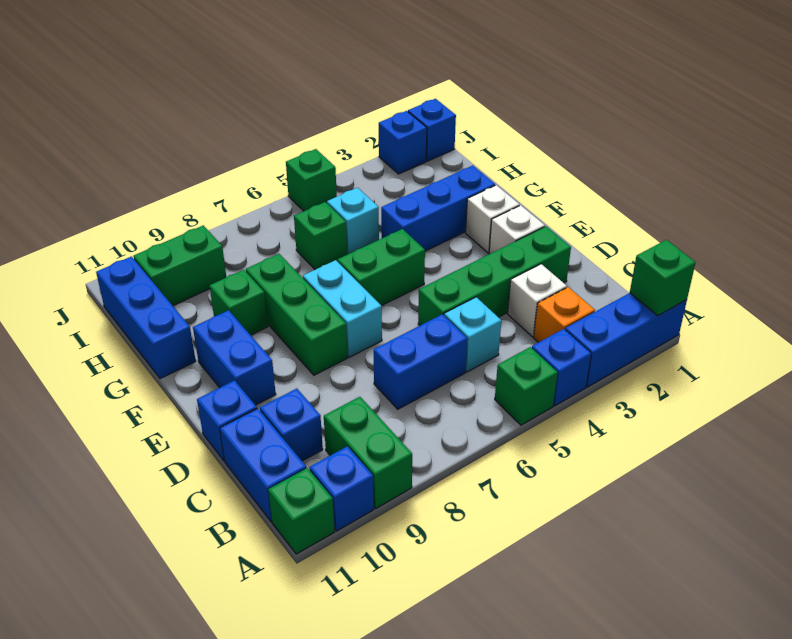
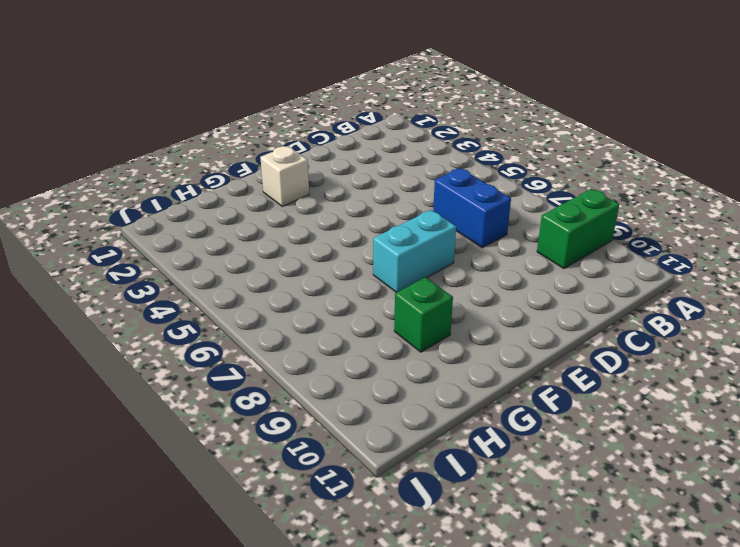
none -> blue 1x3 brick [565,293,687,387]
none -> blue 1x1 brick [532,329,591,406]
none -> green 1x1 brick [495,347,558,425]
none -> blue 1x1 brick [309,446,374,531]

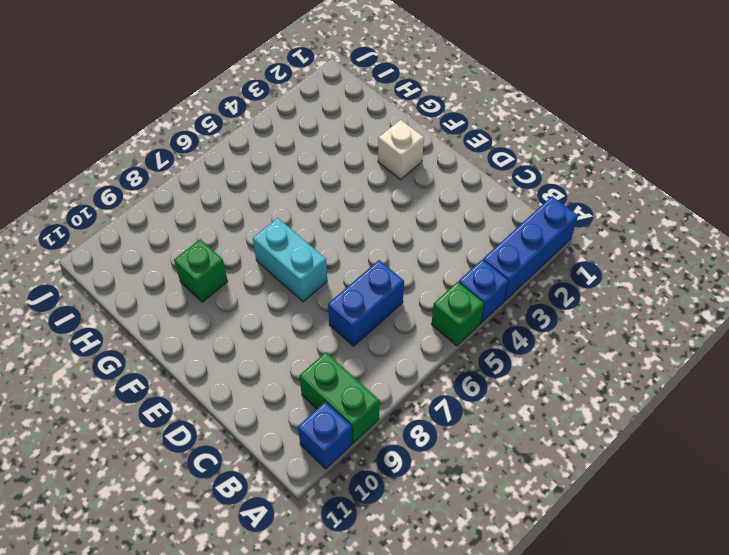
none -> green 1x1 brick [268,468,335,554]
none -> orange 1x1 brick [534,287,595,342]
none -> blue 1x2 brick [220,408,306,522]
none -> white 1x1 brick [508,264,567,337]

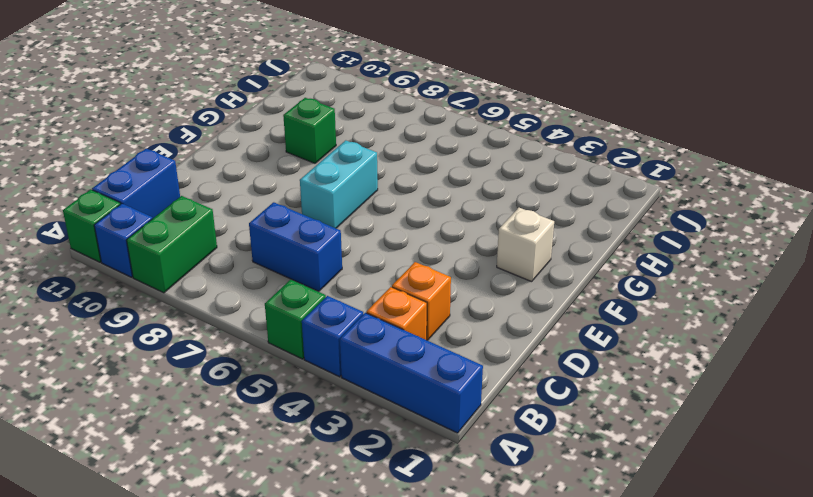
orange 1x1 brick [392,262,451,340] -> white 1x1 brick [508,264,567,337]
none -> cyan 1x1 brick [444,297,501,372]
none -> blue 1x1 brick [260,389,323,461]
none -> green 1x4 brick [418,226,571,326]
none -> blue 1x1 brick [197,381,257,461]

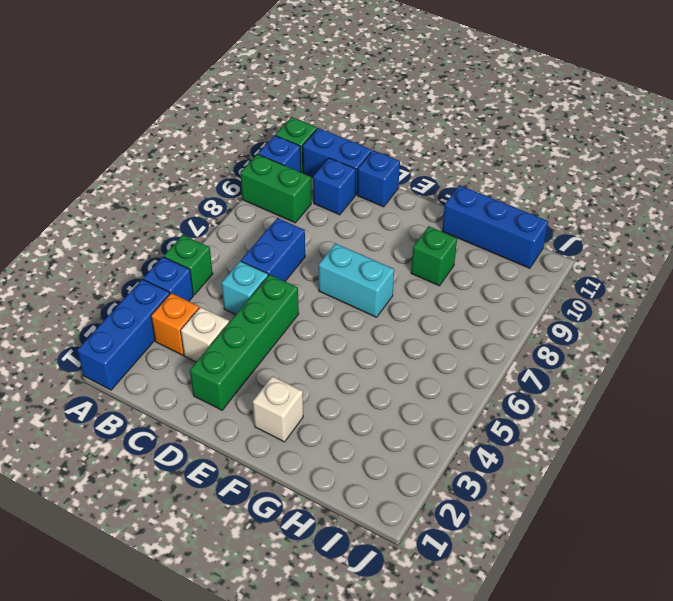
none -> white 1x1 brick [489,205,545,254]
none -> green 1x3 brick [246,254,347,375]
none -> blue 1x2 brick [193,310,276,405]
none -> green 1x2 brick [337,229,425,306]

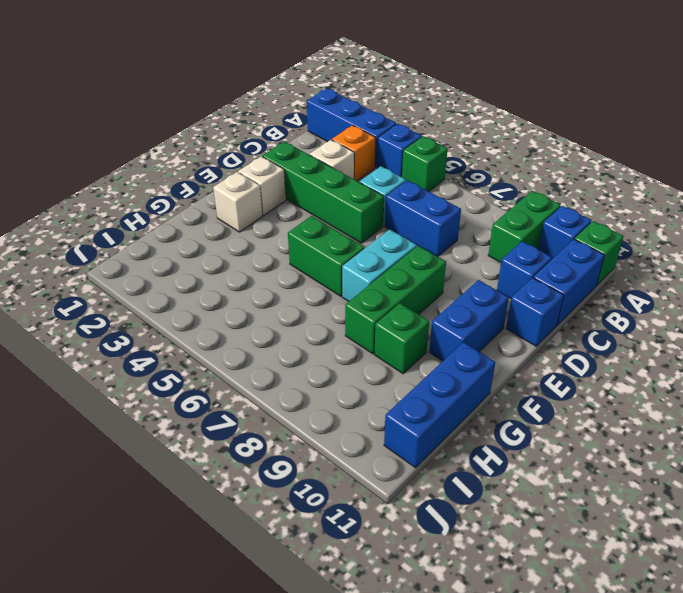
none -> blue 1x3 brick [381,166,495,251]
none -> cyan 1x1 brick [327,188,379,254]
none -> green 1x1 brick [294,202,347,270]
none -> green 1x2 brick [134,225,226,306]

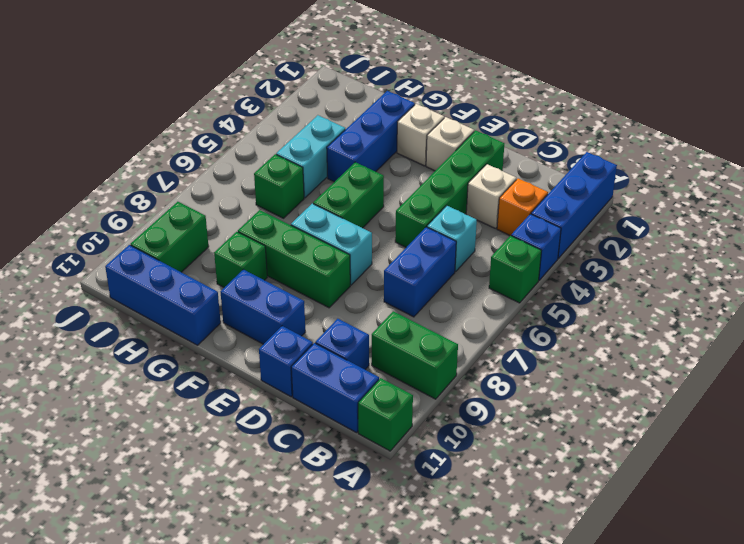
cyan 1x2 brick [276,115,345,198] -> cyan 1x1 brick [327,188,379,254]
none -> blue 1x1 brick [309,446,374,531]
none -> blue 1x1 brick [408,99,456,161]
none -> blue 1x1 brick [379,111,427,174]
none -> green 1x1 brick [286,149,337,211]

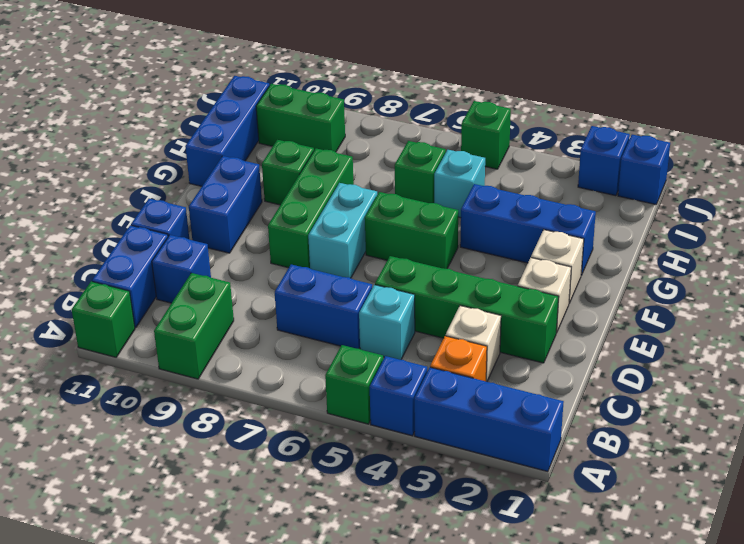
none -> blue 1x1 brick [309,446,374,531]
none -> green 1x1 brick [630,240,696,316]

